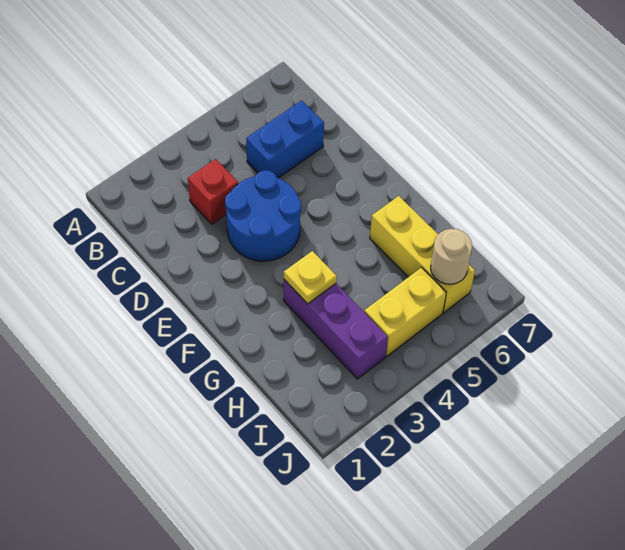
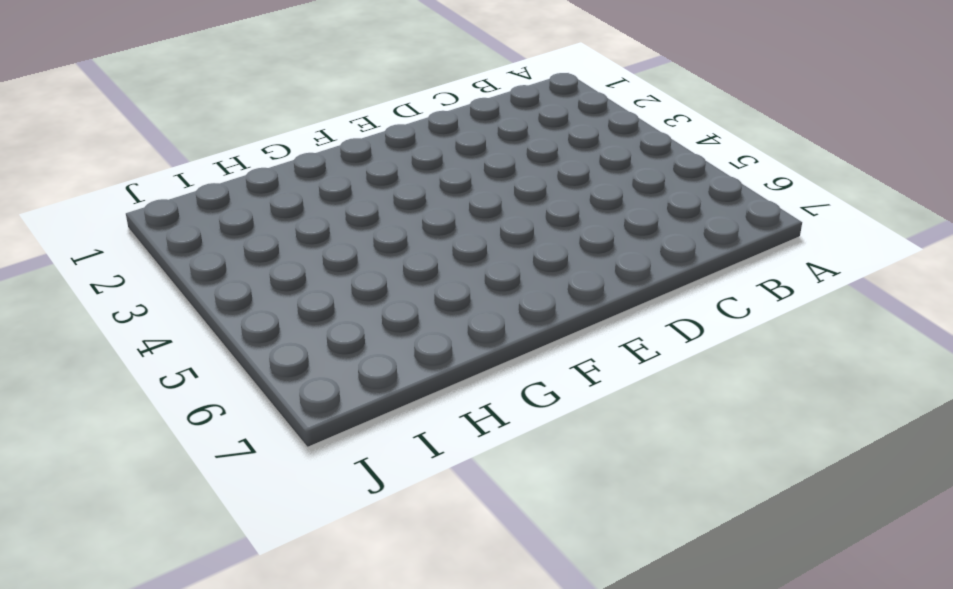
none -> red 1x1 brick [188,159,238,224]
none -> blue 1x2 brick [246,100,324,178]

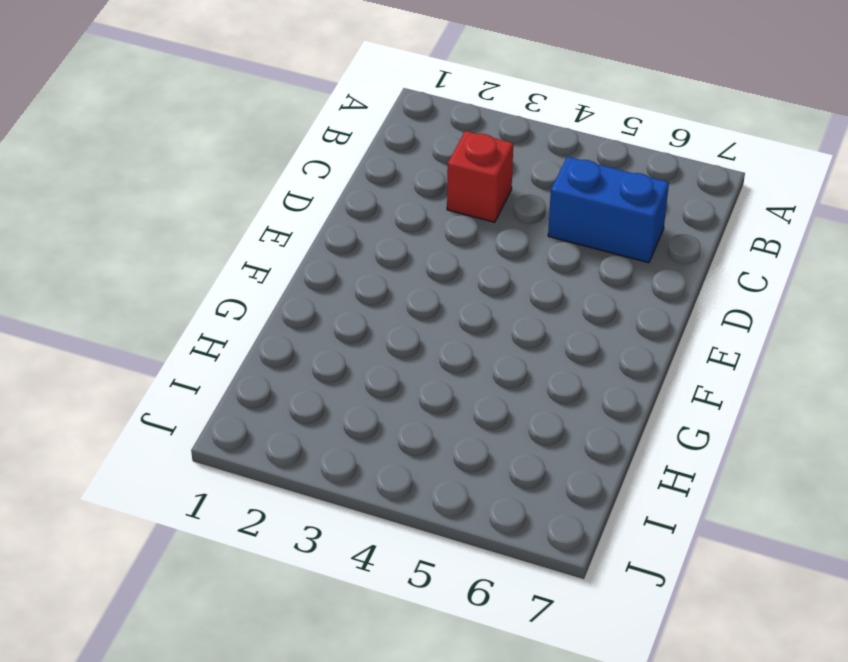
none -> blue 2x2 round brick [225,170,301,261]
none -> purple 1x3 brick [284,280,388,379]

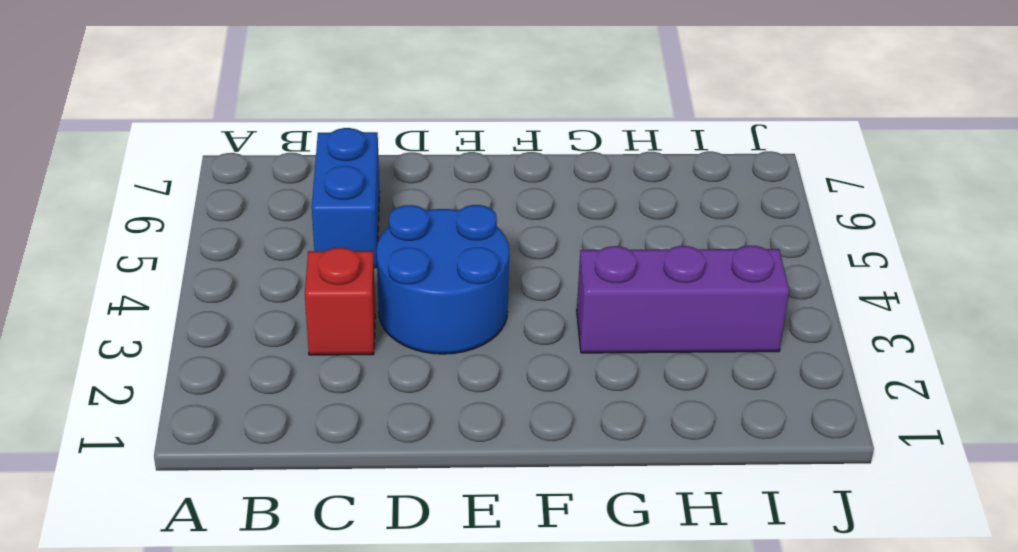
none -> yellow 1x3 brick [370,196,475,313]
none -> yellow 1x2 brick [364,268,446,356]

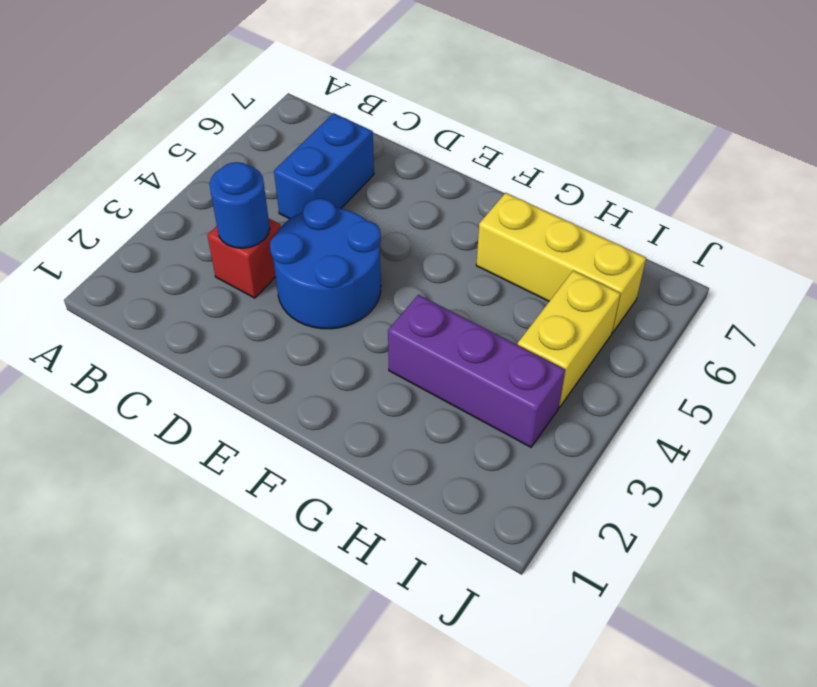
blue 1x1 round brick [209,162,270,248] -> none
none -> yellow 1x1 plate [284,251,337,304]
none -> tan 1x1 round brick [431,229,472,284]

